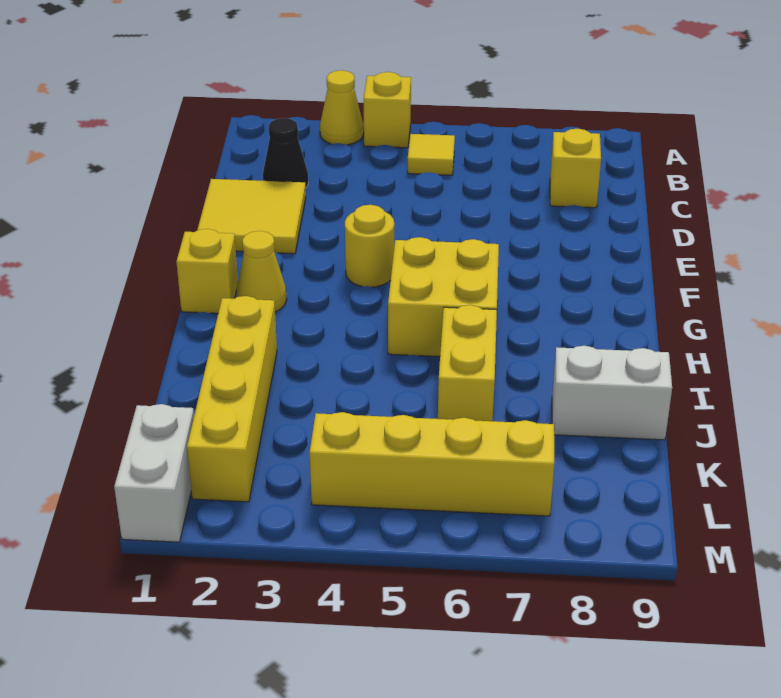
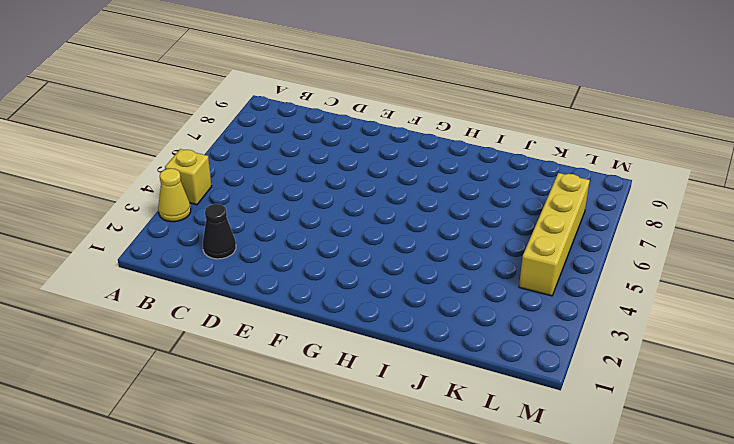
none -> yellow 1x1 tile [408,134,455,175]
none -> yellow 1x1 brick [550,129,601,208]
none -> yellow 2x2 tile [197,179,306,254]

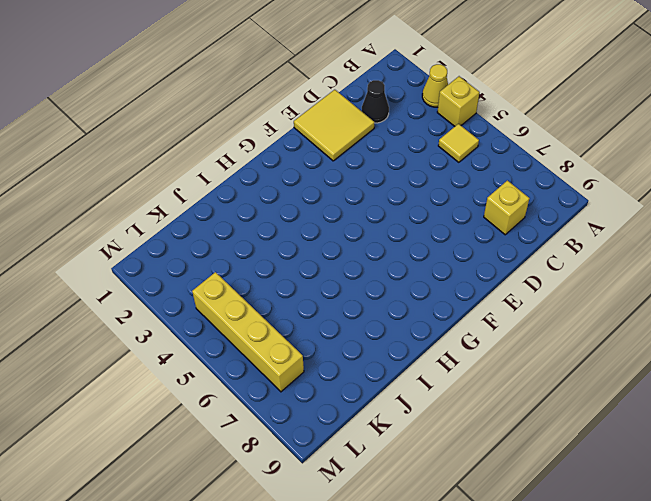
none -> yellow 1x1 round brick [345,205,394,287]
none -> yellow 1x1 brick [176,229,238,313]
none -> yellow 1x1 cone [237,231,287,312]

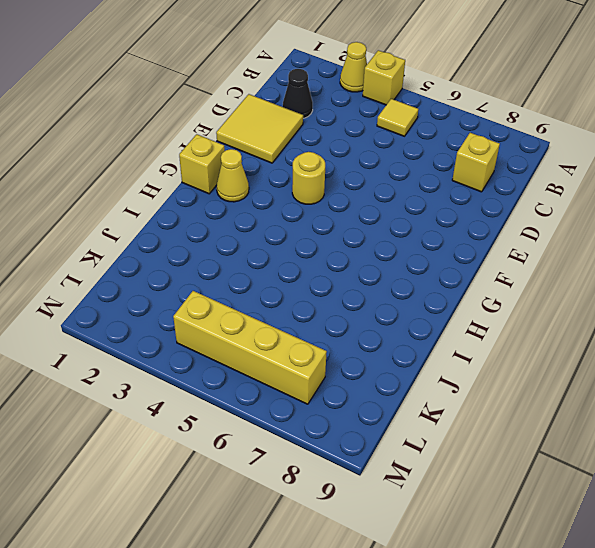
none -> yellow 2x2 brick [388,237,499,357]
none -> yellow 1x4 brick [187,296,277,502]
none -> yellow 1x2 brick [438,305,497,421]

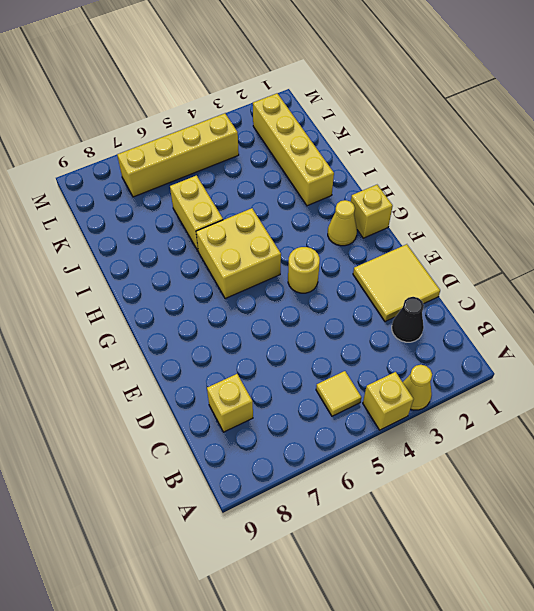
none -> white 1x2 brick [552,346,672,440]
none -> white 1x2 brick [114,404,194,542]

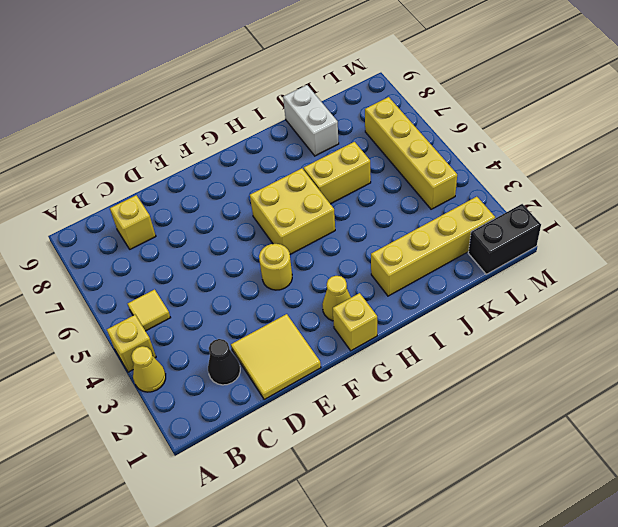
black 1x2 brick [468,204,541,274] -> white 1x2 brick [114,404,194,542]

